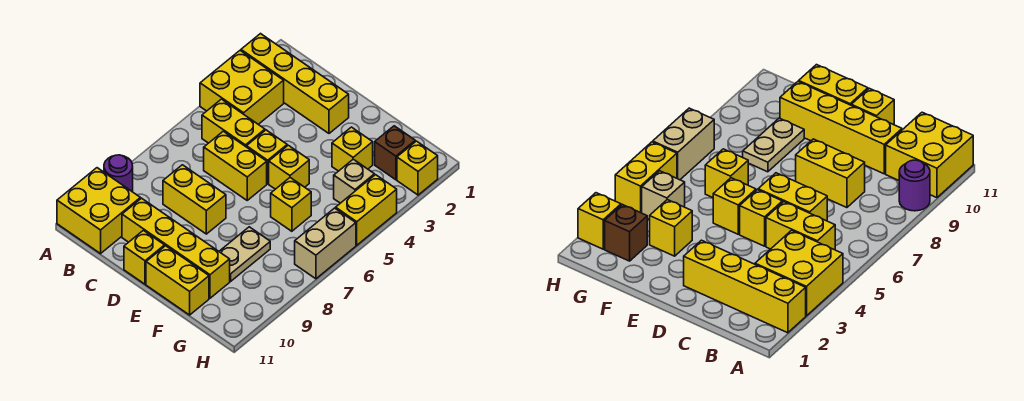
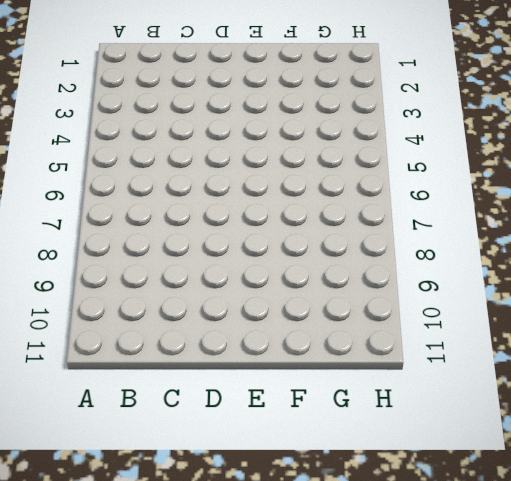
none -> yellow 1x4 brick [241,34,349,133]
none -> yellow 2x2 brick [200,51,284,124]
none -> purple 1x1 round brick [104,155,133,191]

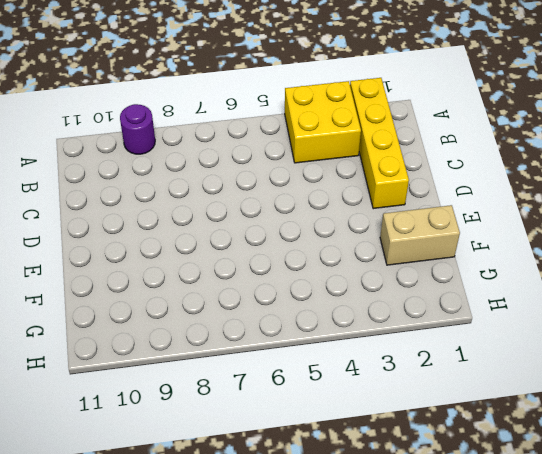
tan 1x2 brick [380,205,460,265] -> tan 1x2 brick moved to [295,208,356,279]
none -> yellow 2x2 brick [57,168,140,254]
none -> yellow 1x2 brick [202,99,265,147]
none -> yellow 1x2 brick [204,131,267,200]

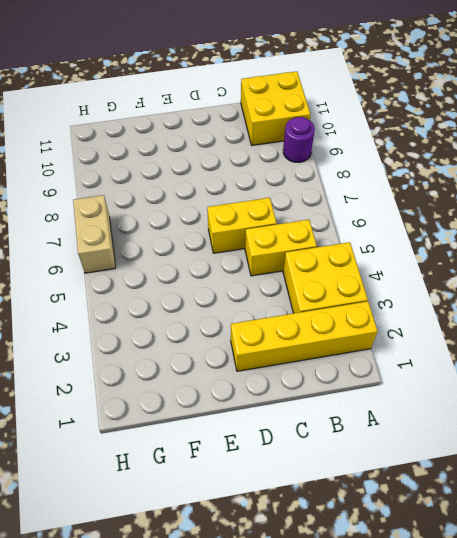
none -> yellow 1x2 brick [163,165,226,234]
none -> yellow 1x4 brick [122,198,230,298]
none -> yellow 1x1 brick [247,130,287,184]

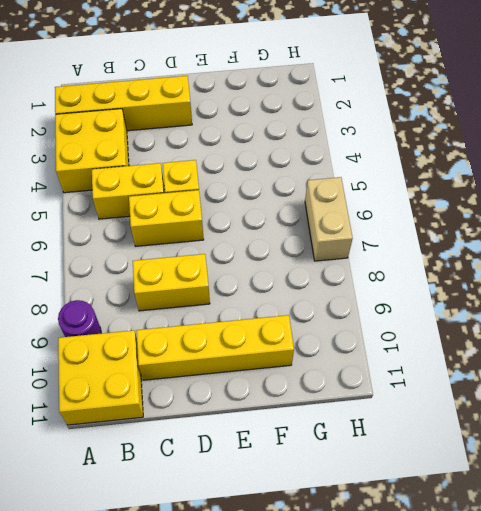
none -> yellow 1x1 brick [124,230,165,284]
none -> yellow 1x1 brick [269,145,309,189]
none -> yellow 1x2 brick [146,246,209,315]

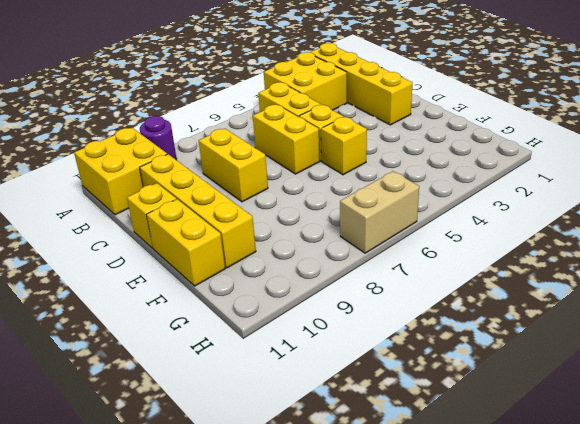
none -> yellow 1x1 brick [332,127,373,171]
none -> yellow 1x1 brick [271,178,311,231]
none -> tan 1x2 plate [219,227,270,282]

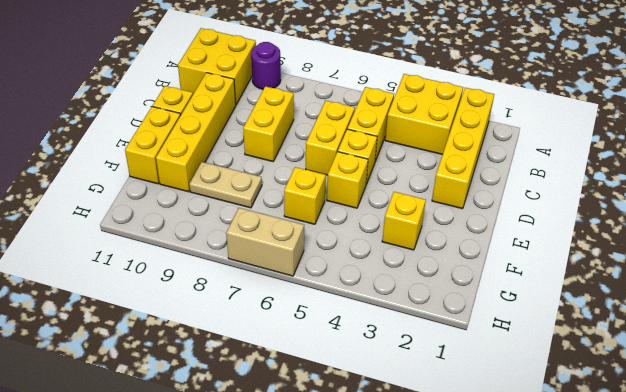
none -> brown 1x1 brick [375,126,415,180]
none -> tan 1x1 brick [334,159,374,203]
none -> yellow 1x1 brick [397,141,438,195]

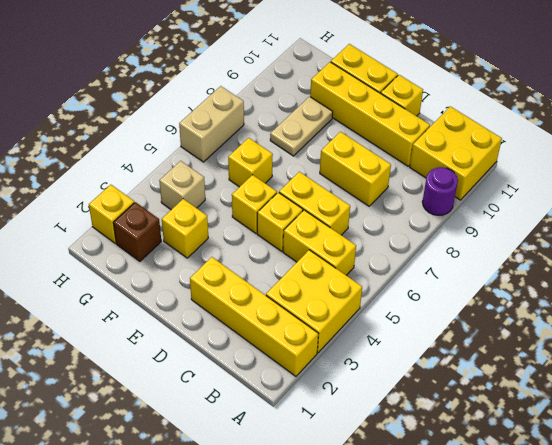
none -> yellow 1x2 brick [336,175,397,245]

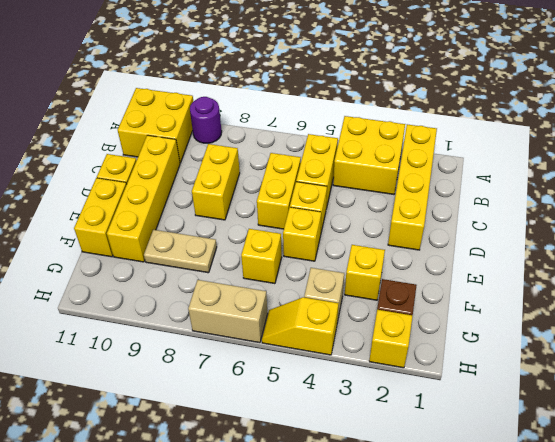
yellow 1x2 slope [262,297,339,355] -> yellow 1x2 brick [336,175,397,245]

